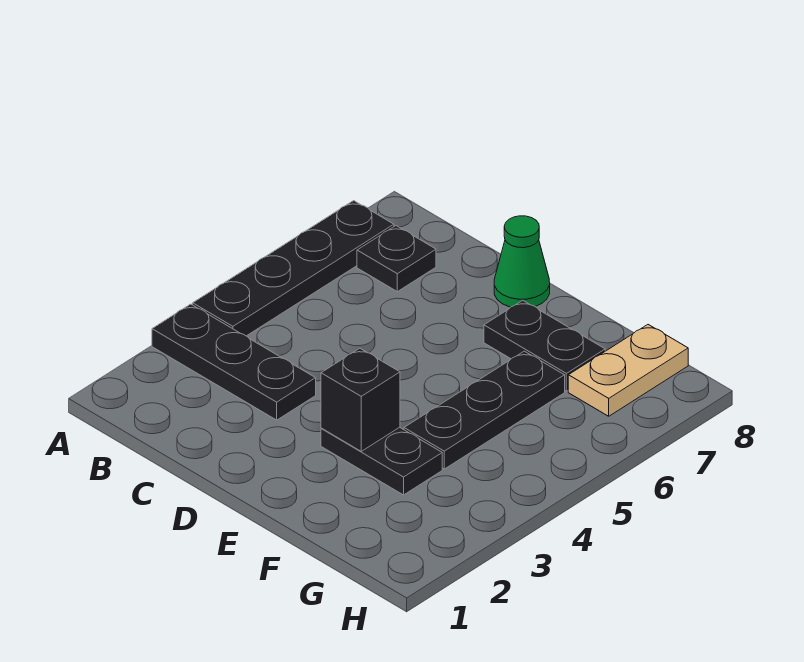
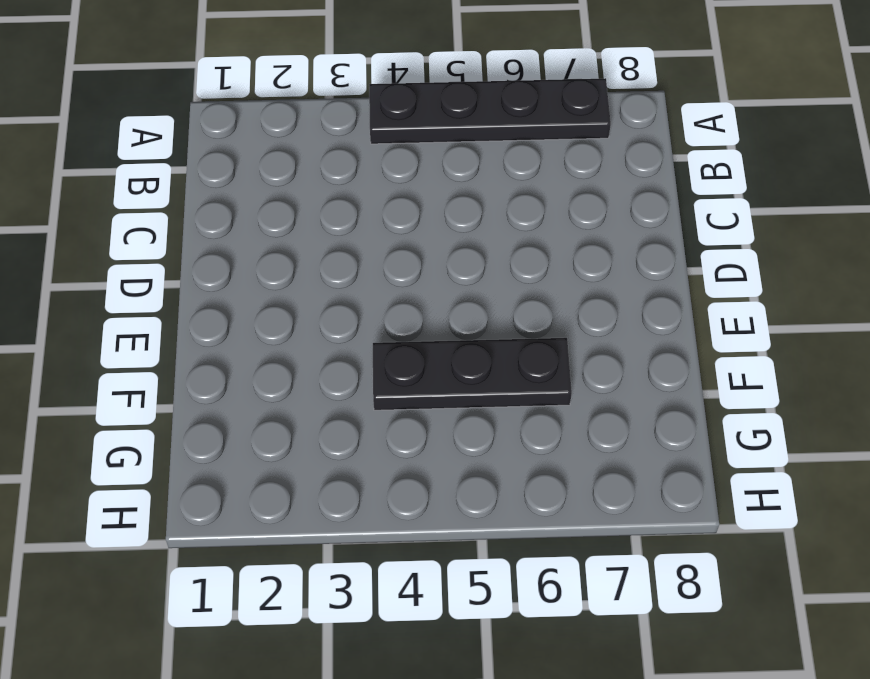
none -> black 1x3 plate [152,304,316,420]
none -> black 1x1 plate [357,226,436,292]

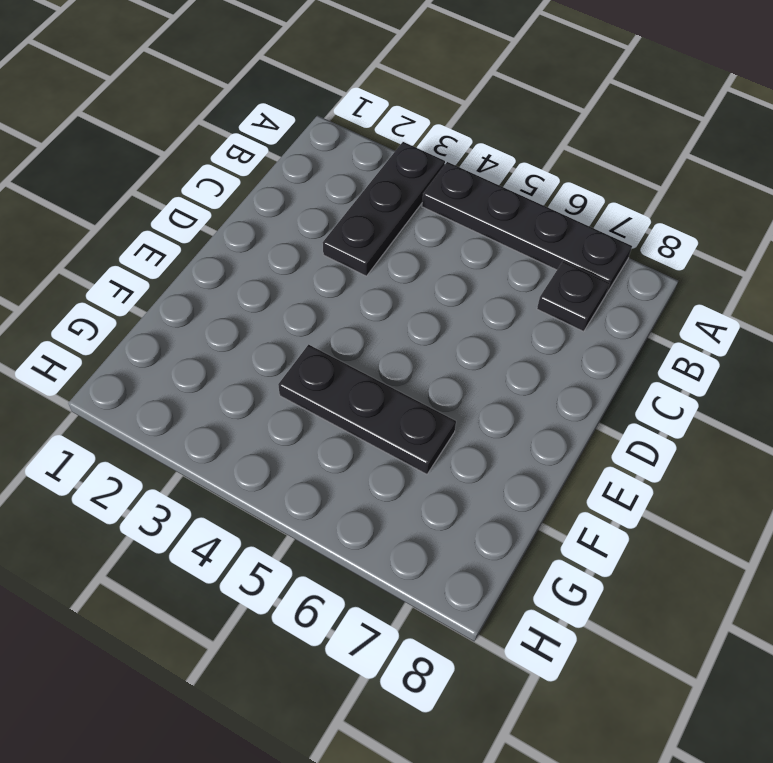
none -> green 1x1 cone [494,216,550,307]
none -> black 1x2 plate [321,427,442,495]

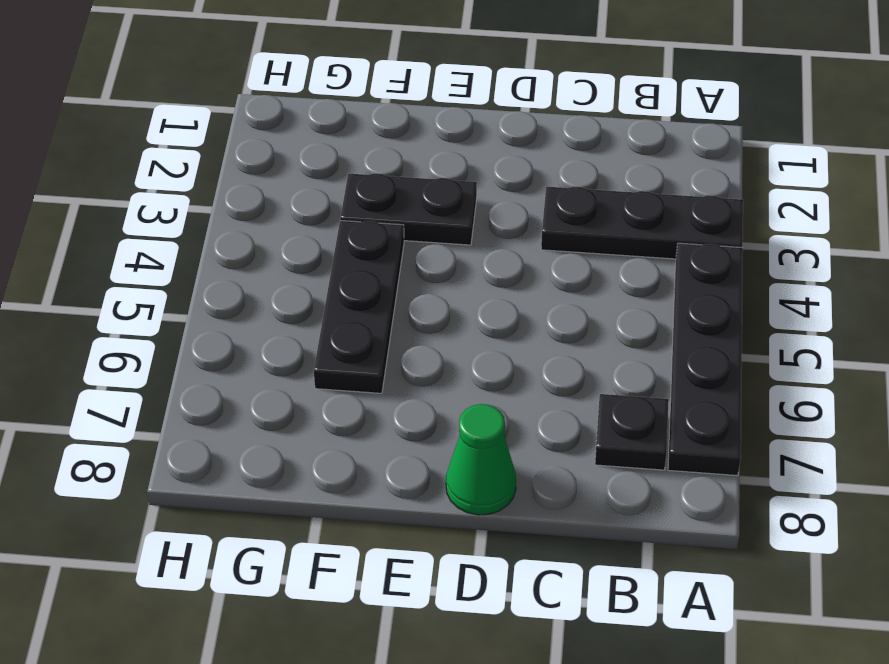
none -> black 1x2 plate [484,300,605,391]
none -> tan 1x2 plate [568,325,688,416]

